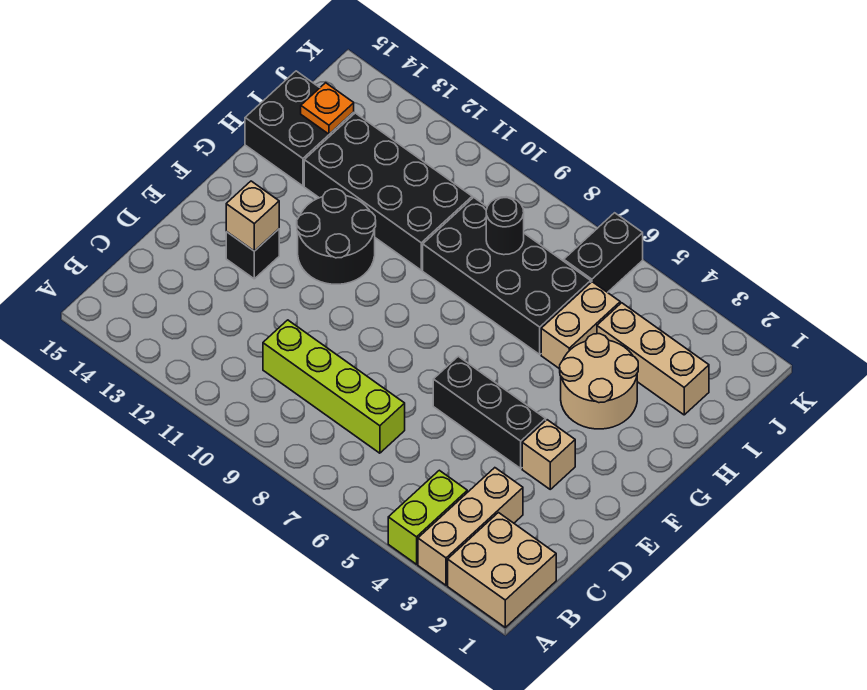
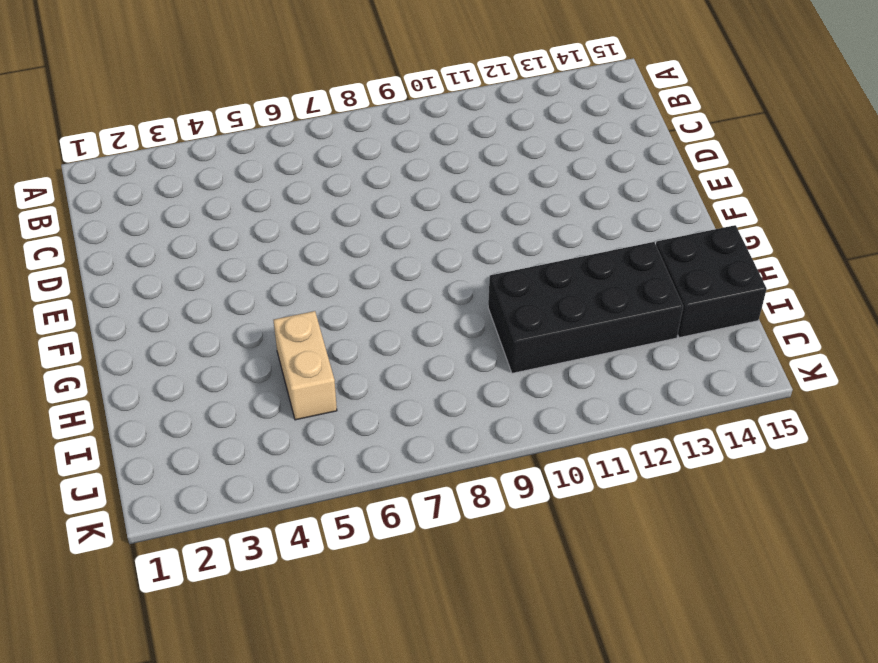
none -> tan 2x2 brick [448,513,556,627]
none -> tan 1x3 brick [418,468,523,585]
none -> lime 1x2 brick [388,470,467,564]

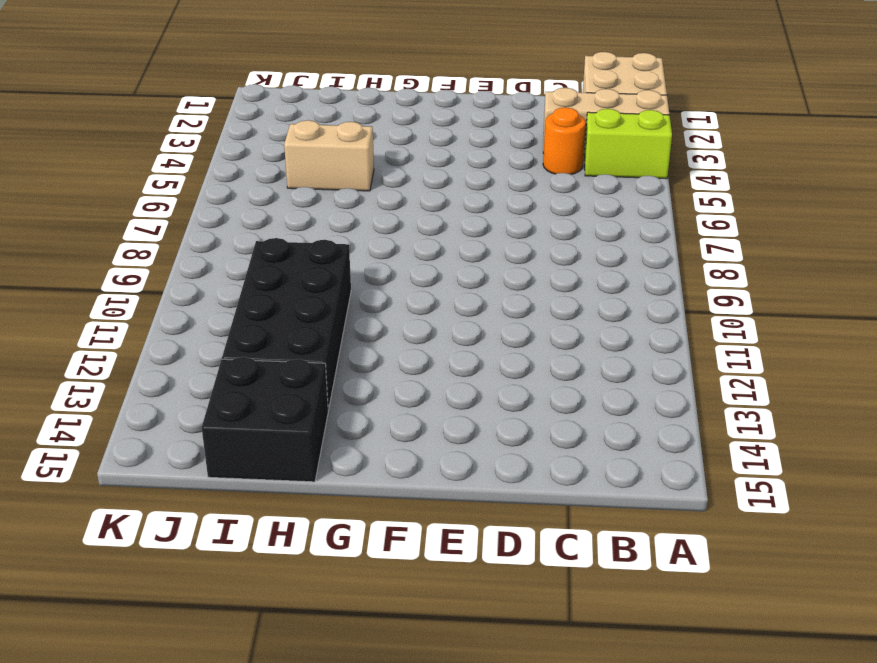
orange 1x1 round brick [543,107,586,174] -> none
none -> lime 1x4 brick [263,320,405,453]
none -> tan 1x1 brick [522,420,575,489]
none -> black 1x3 brick [433,356,546,468]

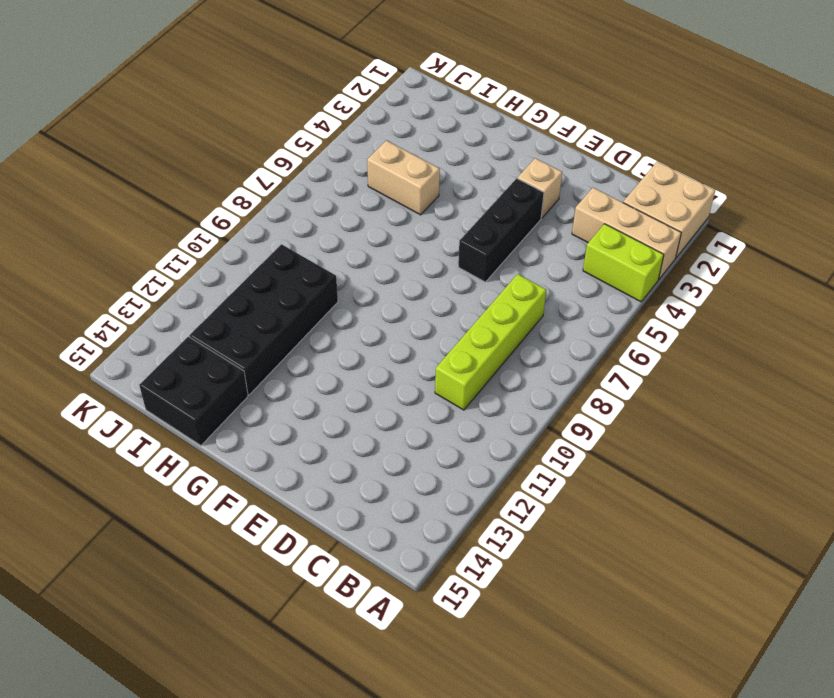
none -> black 1x1 brick [226,229,279,279]
none -> black 2x2 round brick [297,189,376,284]
none -> tan 2x2 round brick [560,334,638,429]

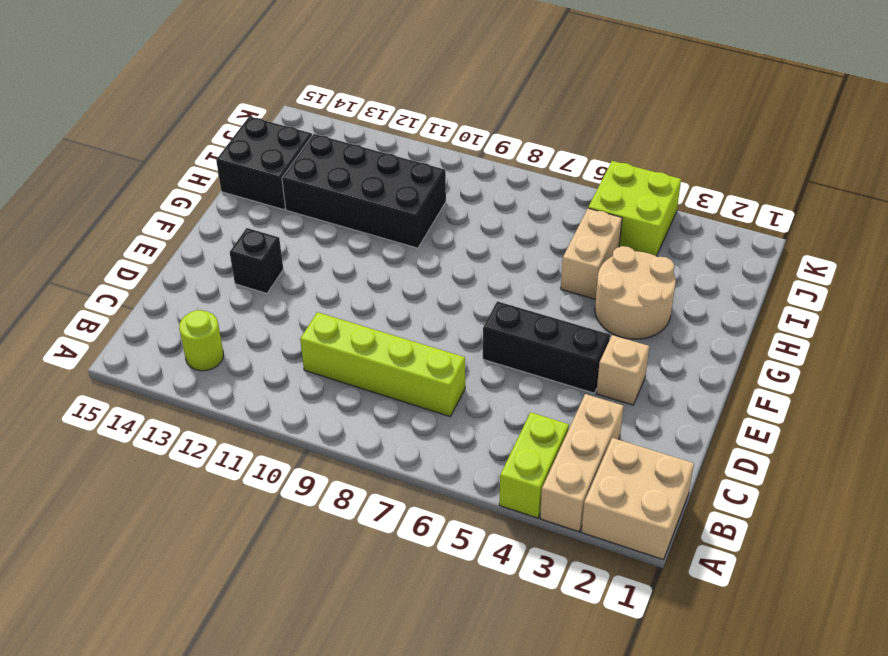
lime 1x1 round brick [179,310,223,371] -> none
lime 2x2 brick [588,161,681,256] -> none
none -> black 2x2 round brick [297,189,376,284]
none -> black 2x4 brick [423,197,591,354]
none -> tan 1x3 brick [597,303,709,415]

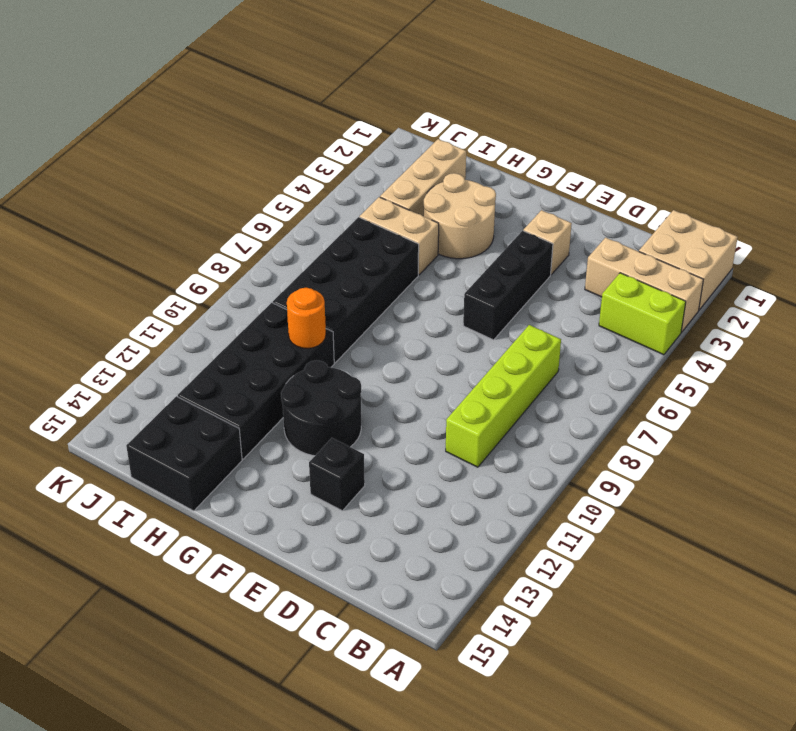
orange 1x1 round brick [287,288,326,349] -> none
none -> black 1x2 brick [564,213,643,293]
none -> tan 1x1 brick [226,181,279,251]
none -> black 1x1 round brick [486,197,524,255]

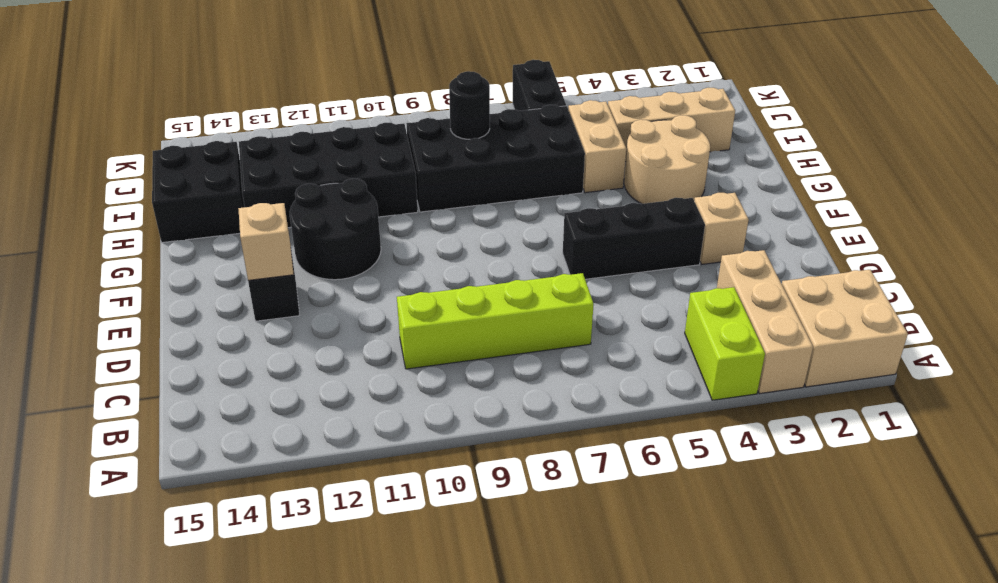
none -> orange 1x1 plate [301,83,354,134]

